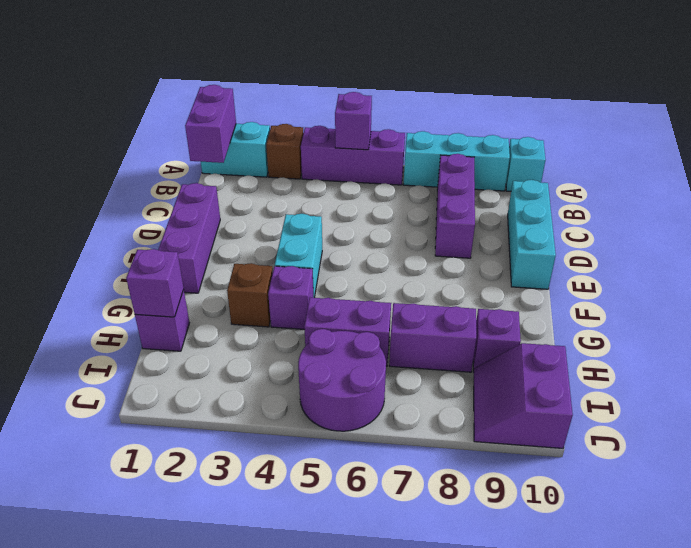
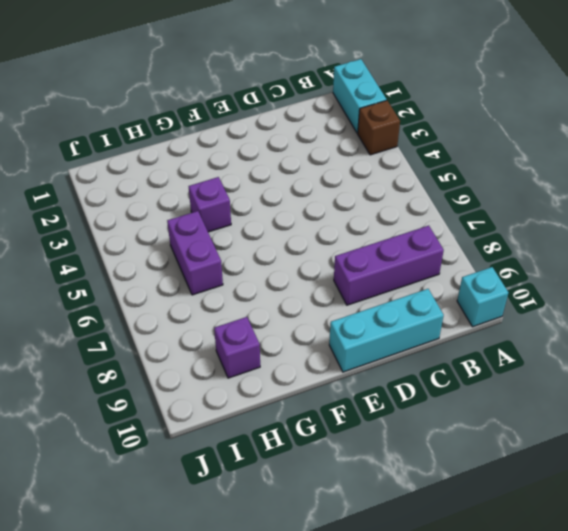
none -> purple 1x3 brick [301,126,405,185]
none -> cyan 1x3 brick [403,131,510,191]
none -> purple 1x3 brick [158,183,220,293]

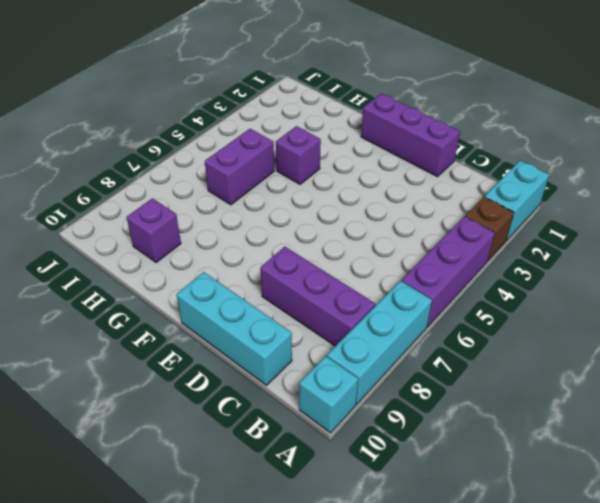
none -> cyan 1x2 brick [275,214,322,298]
none -> brown 1x1 brick [227,263,273,327]
none -> purple 1x1 brick [135,290,190,351]

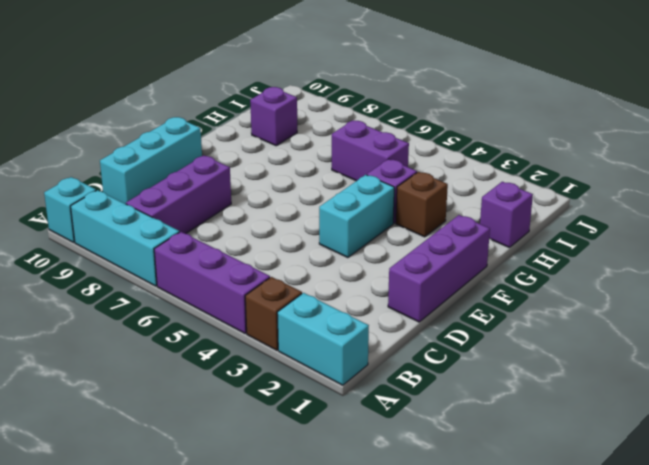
none -> purple 1x2 brick [389,303,476,372]
none -> purple 2x2 round brick [298,329,386,431]
none -> purple 2x2 slope [474,343,573,448]

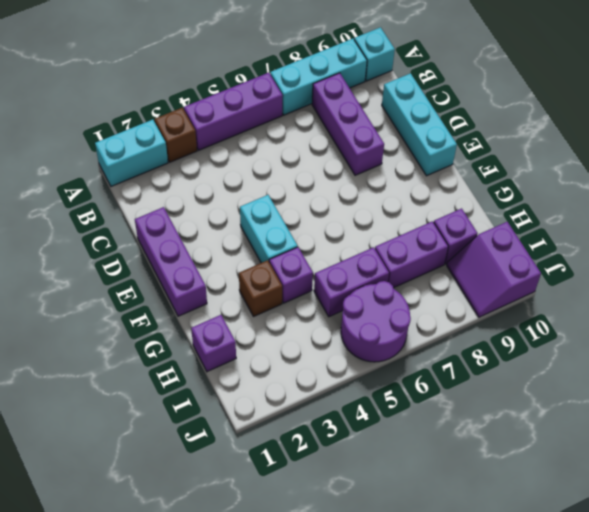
none -> purple 1x2 brick [185,85,236,163]
none -> purple 1x1 brick [335,92,372,150]
none -> purple 1x1 brick [126,249,184,317]

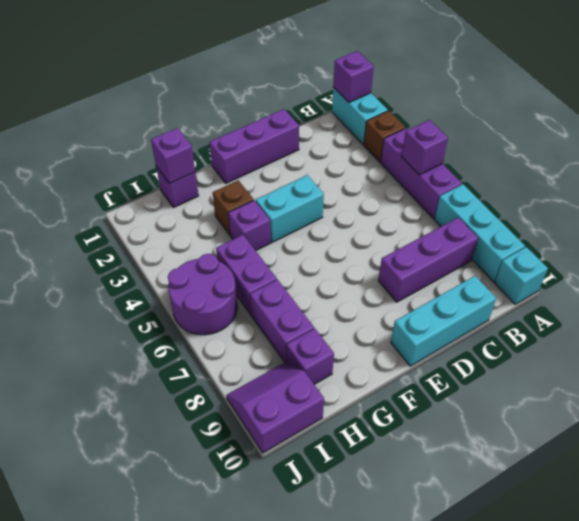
purple 1x1 brick [333,51,374,102] -> purple 1x2 brick [185,85,236,163]

